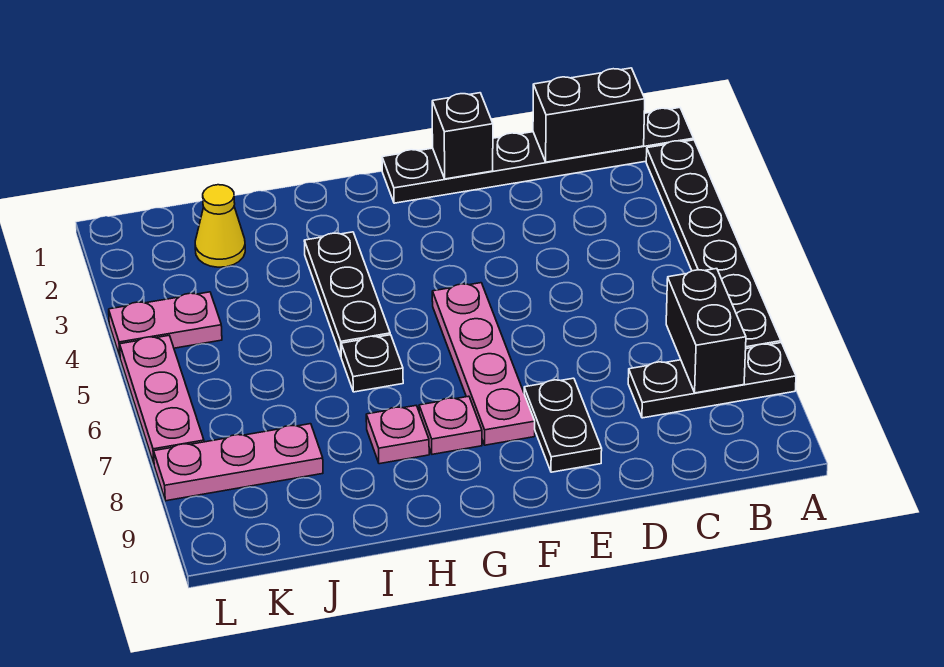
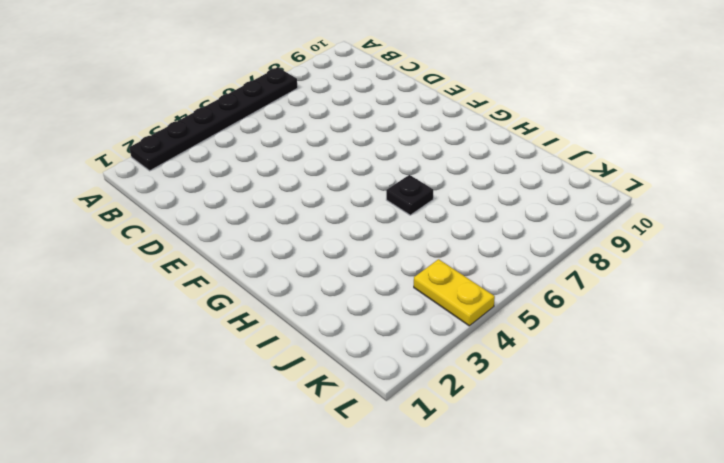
yellow 1x2 plate [414,259,495,326] -> pink 1x2 plate [109,292,222,356]
none -> black 1x6 plate [382,108,694,203]
none -> black 1x3 plate [628,343,796,418]
none -> black 1x2 plate [524,378,602,472]

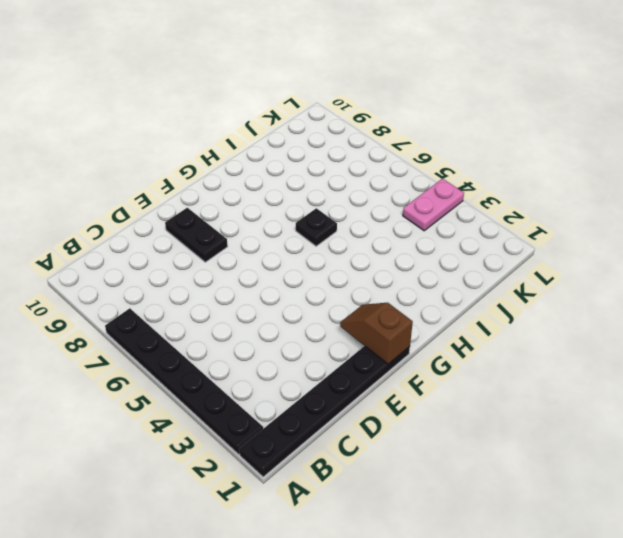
brown 1x2 slope [340,303,413,364] -> none
none -> black 1x3 plate [628,343,796,418]
none -> pink 1x4 plate [432,283,535,445]
none -> pink 1x1 plate [419,396,482,454]

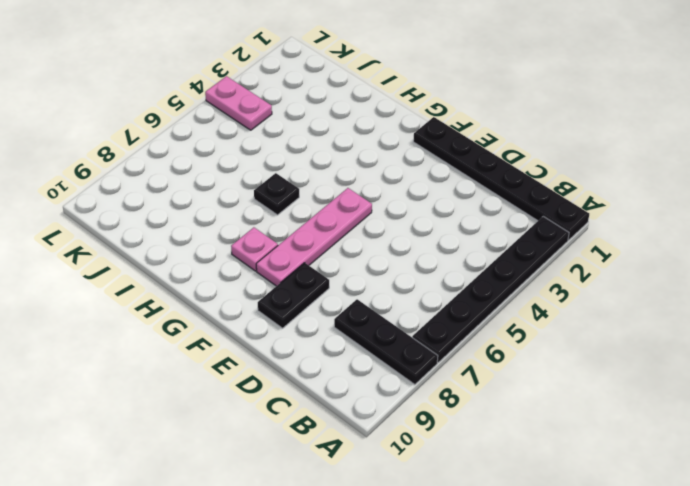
none -> black 1x3 plate [304,232,390,356]
none -> pink 1x1 plate [366,406,429,464]
none -> yellow 1x1 cone [195,185,245,267]

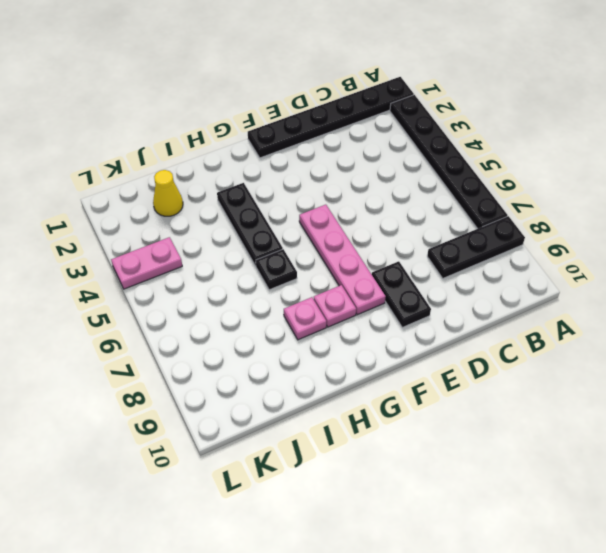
none -> pink 1x3 plate [154,424,323,501]
none -> pink 1x3 plate [120,336,204,463]
none -> black 1x2 brick [533,68,645,162]

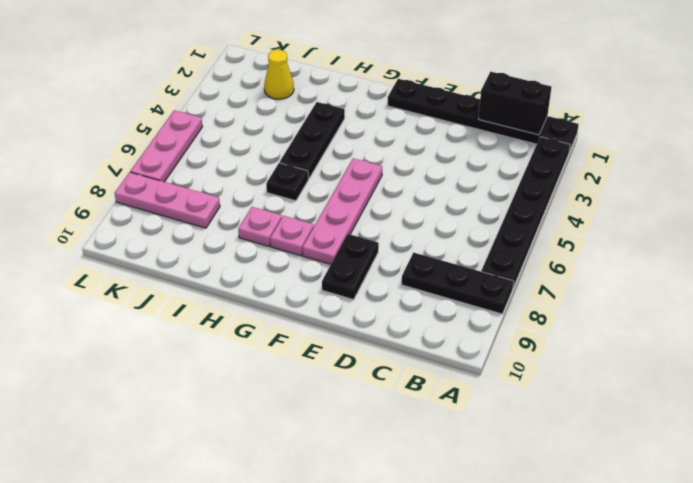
none -> pink 1x2 plate [109,292,222,356]
none -> black 1x2 brick [666,269,746,393]
none -> black 1x1 brick [432,93,493,179]

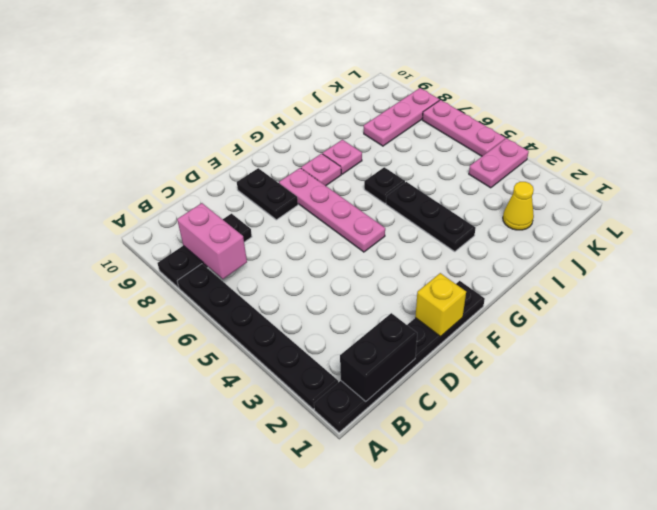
pink 1x2 brick [177,203,247,279] -> black 1x2 brick [666,269,746,393]
yellow 1x1 brick [415,273,466,336] -> black 1x1 brick [432,93,493,179]

